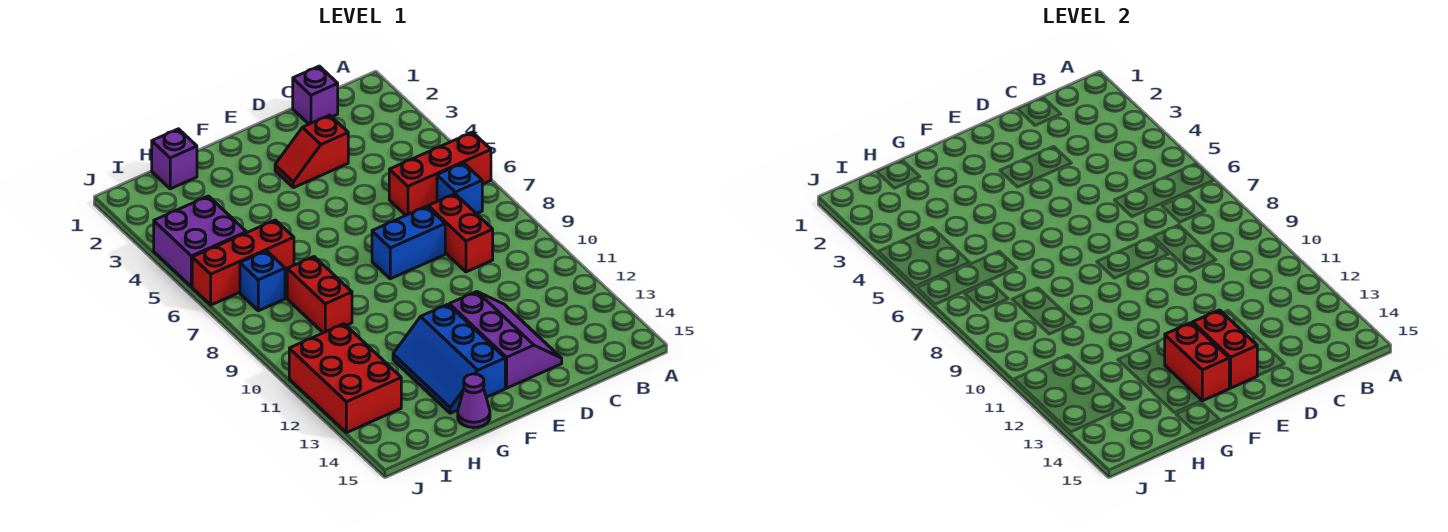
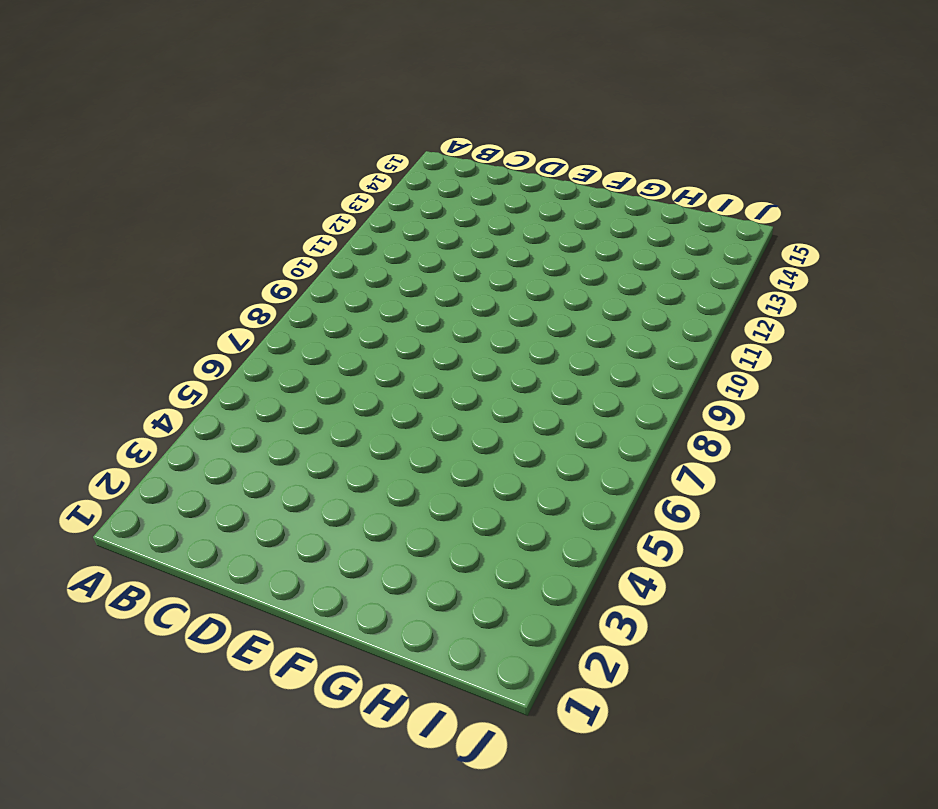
none -> red 1x3 brick [389,132,491,215]
none -> blue 1x1 brick [437,163,482,214]
none -> purple 1x1 brick [293,66,338,124]

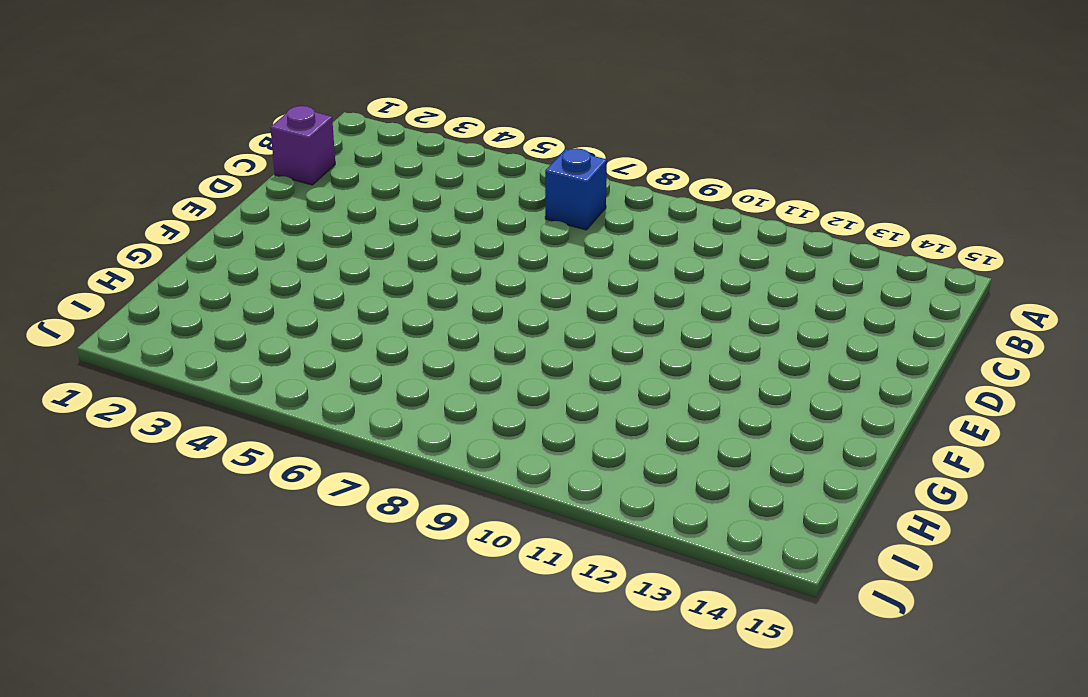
none -> red 1x3 brick [389,132,491,215]
none -> red 1x2 brick [428,194,493,272]
none -> red 1x2 slope [275,115,348,188]

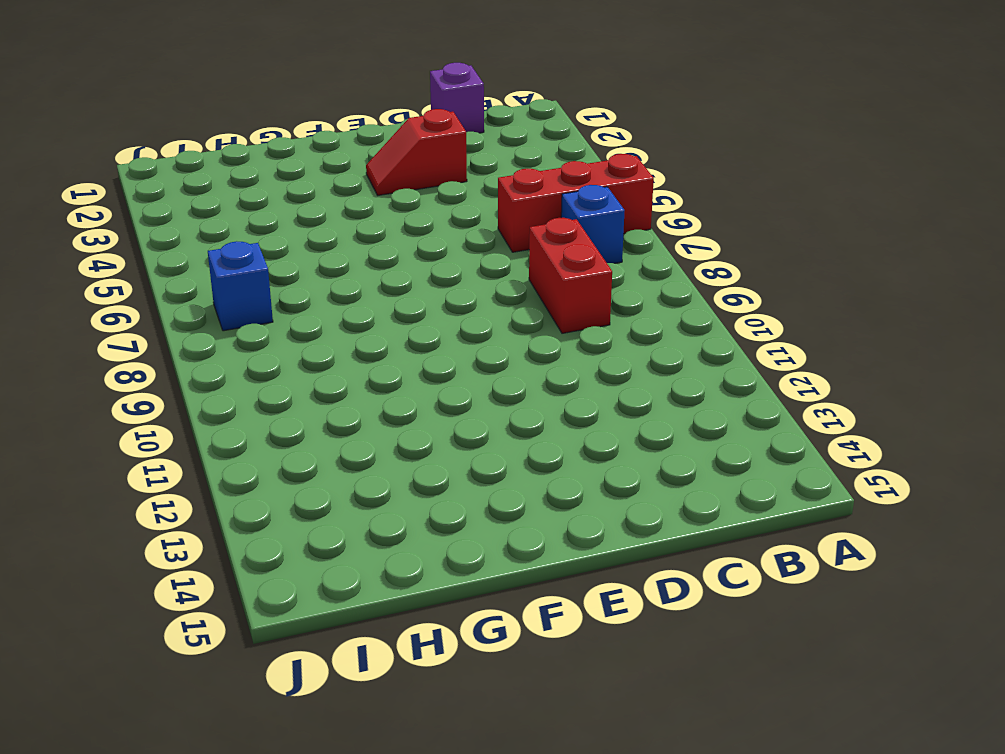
none -> blue 1x2 brick [372,206,445,279]
none -> purple 2x3 slope [449,292,562,388]
none -> blue 2x3 slope [393,304,505,413]

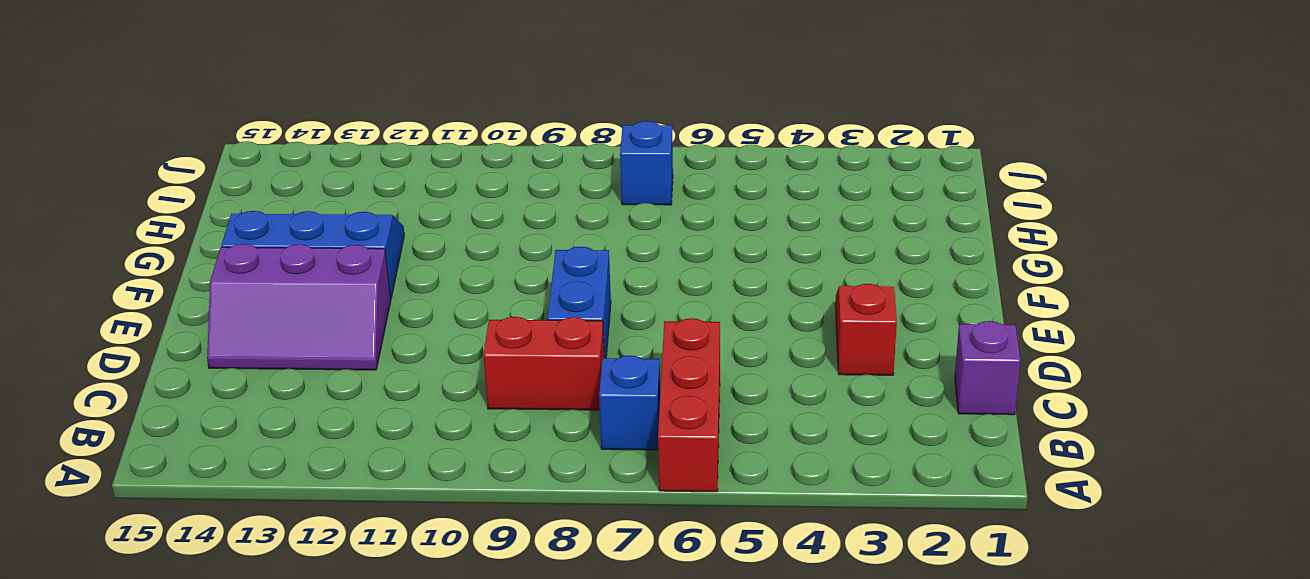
none -> purple 1x1 cone [458,374,490,428]
none -> purple 1x1 brick [152,129,197,189]
none -> red 1x3 brick [192,220,294,305]

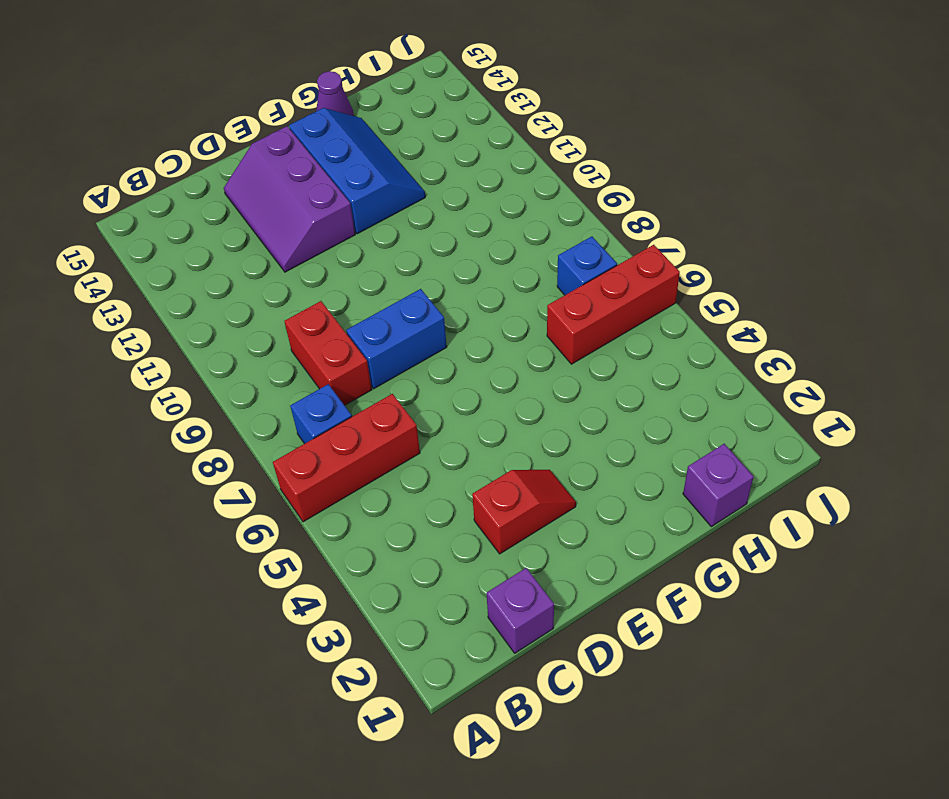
none -> red 1x2 brick [287,257,352,333]
none -> purple 2x2 brick [154,196,246,287]
none -> red 2x3 brick [289,324,401,433]

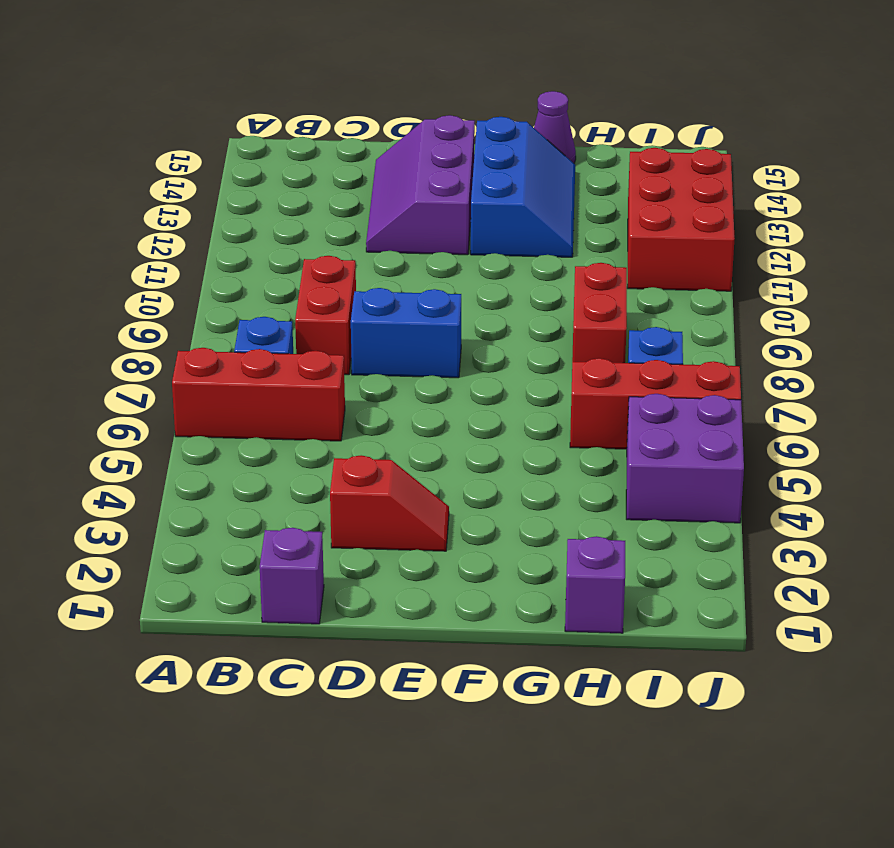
none -> red 1x2 brick [1193,310,1257,388]
none -> red 1x2 brick [1165,323,1229,401]

